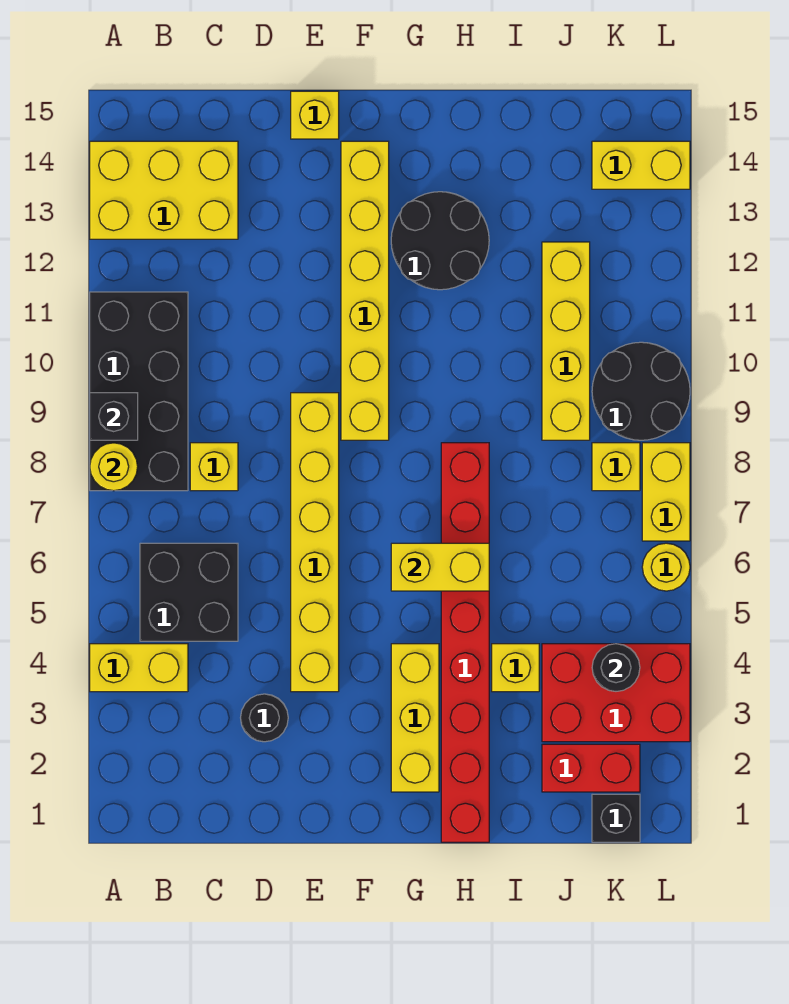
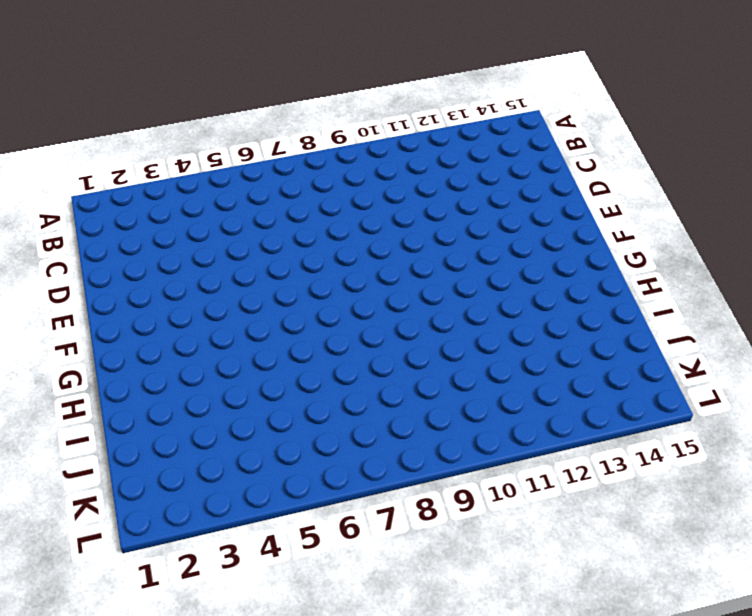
none -> yellow 1x2 brick [90,644,188,692]
none -> black 2x4 brick [90,292,188,491]
none -> yellow 2x3 brick [90,141,238,239]

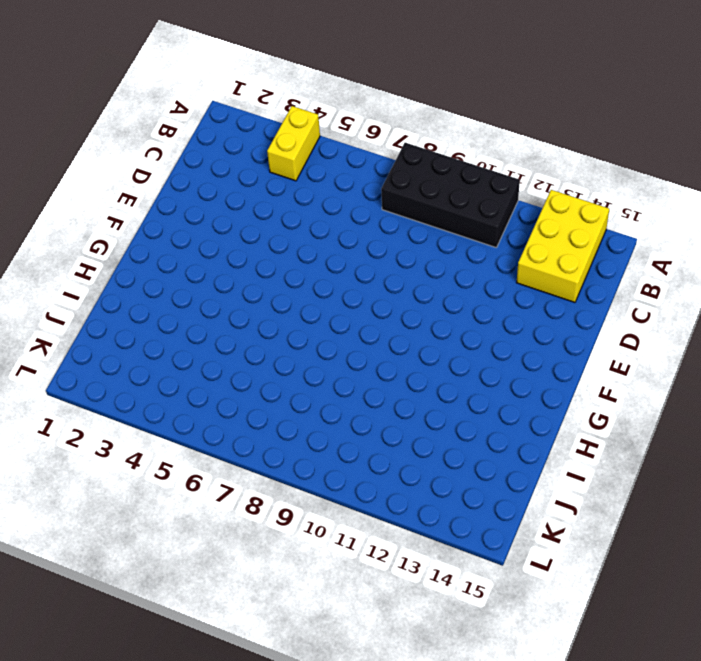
none -> black 2x2 brick [140,543,238,641]
none -> yellow 1x1 brick [190,443,238,491]
none -> black 1x1 round brick [241,694,288,742]

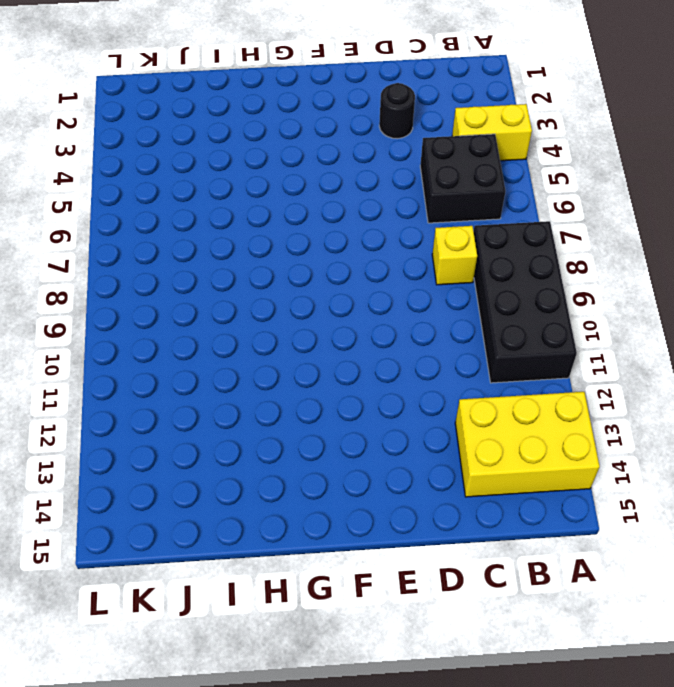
none -> yellow 1x6 brick [291,393,339,692]
none -> yellow 1x1 brick [291,91,339,139]
none -> yellow 1x6 brick [341,141,389,440]

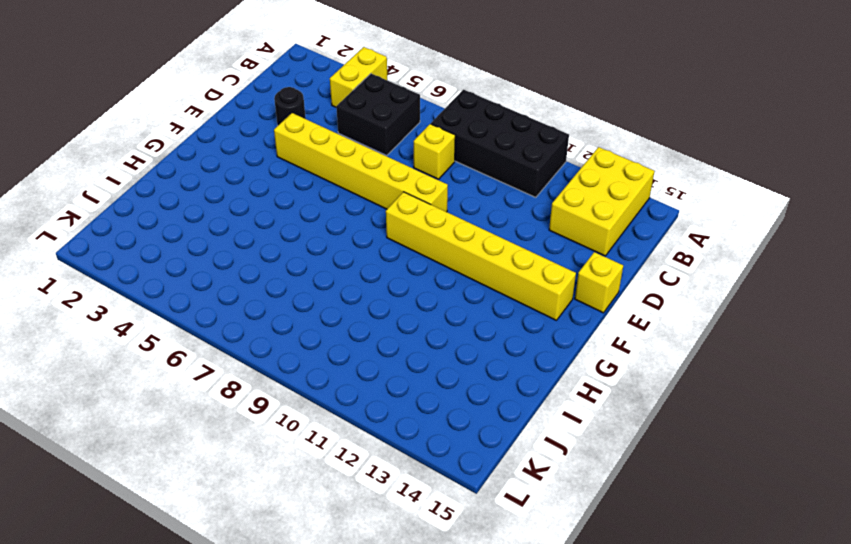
none -> yellow 1x3 brick [391,644,439,792]
none -> black 2x2 round brick [391,192,489,290]
none -> red 1x8 brick [441,443,489,842]

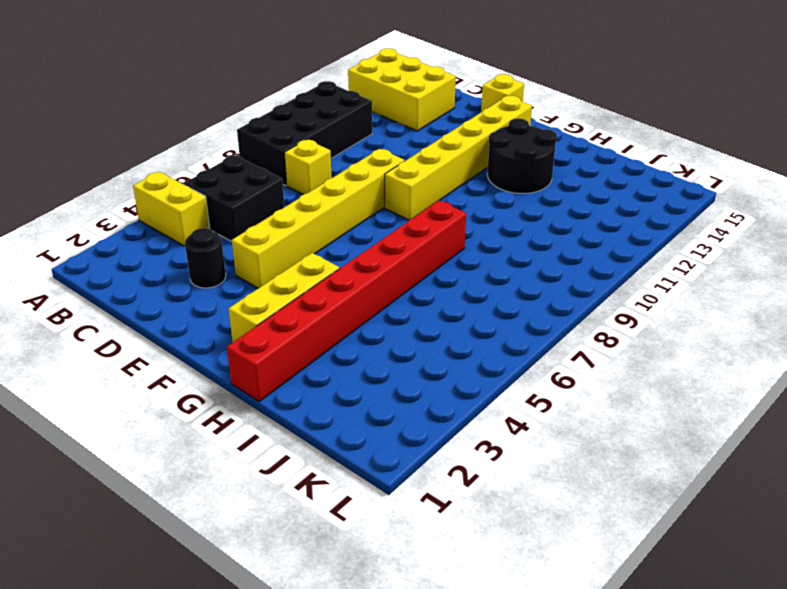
none -> yellow 1x1 brick [492,644,539,692]
none -> red 1x2 brick [542,744,640,792]
none -> red 2x3 brick [542,644,690,742]

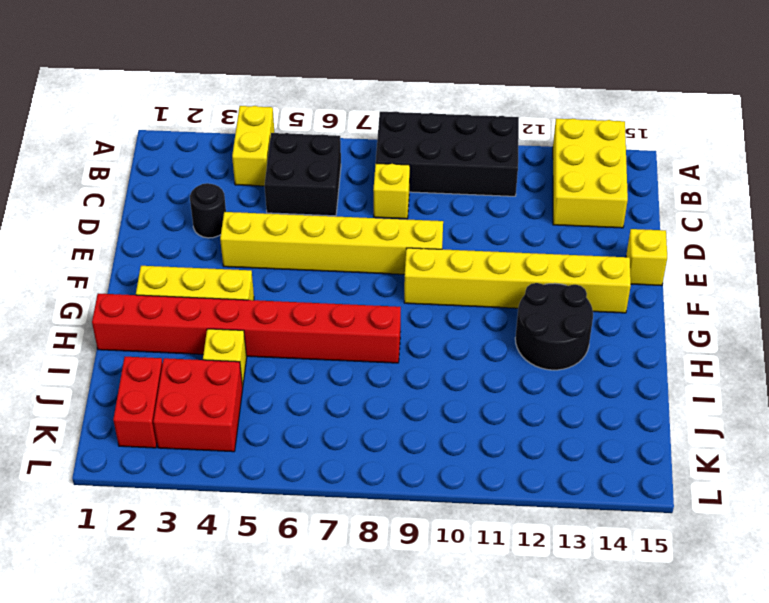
red 2x2 brick [153,358,243,452] -> red 2x3 brick [542,644,690,742]
none -> yellow 1x4 brick [542,242,590,440]
none -> black 1x1 brick [592,794,640,842]
none -> yellow 1x1 brick [592,443,640,491]

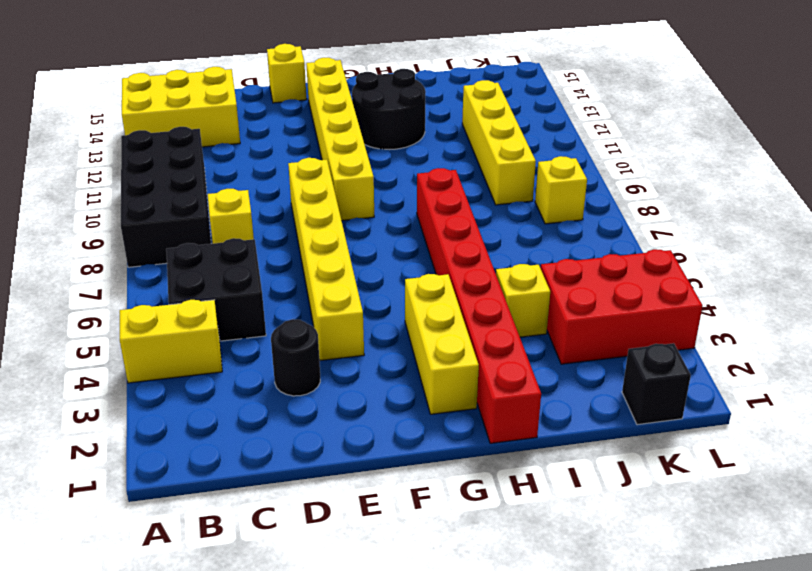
none -> red 1x2 brick [542,744,640,792]
none -> black 2x2 round brick [592,342,690,440]
none -> yellow 1x2 brick [592,141,690,189]

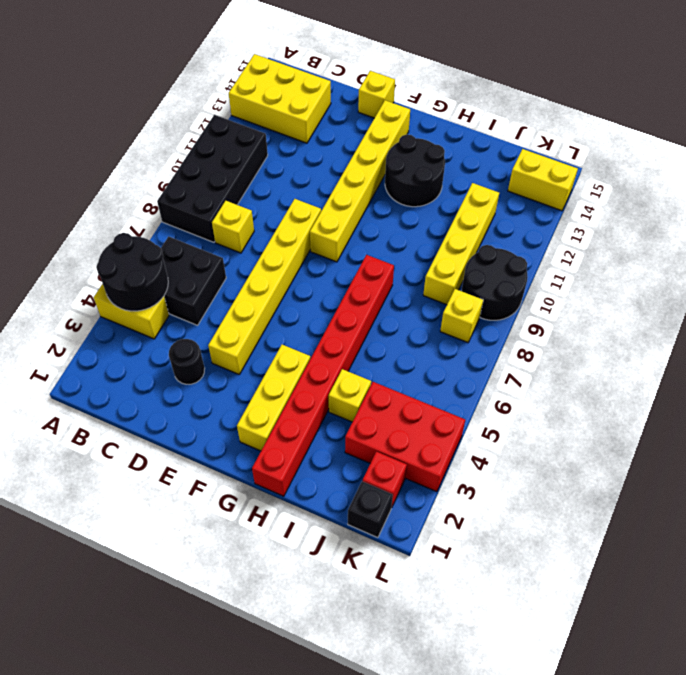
black 2x2 round brick [96,233,168,311] -> none
red 1x1 brick [363,452,407,508] -> red 1x2 brick [542,744,640,792]
none -> yellow 1x1 round brick [642,543,690,591]
none -> yellow 1x2 brick [642,443,690,541]
none -> yellow 1x1 round brick [90,443,138,491]

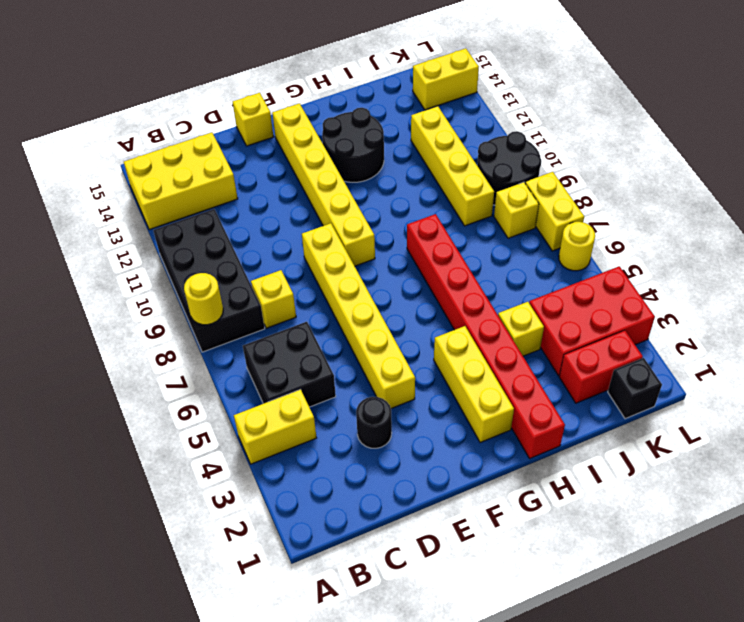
none -> black 1x1 brick [90,393,138,440]
none -> yellow 1x2 brick [391,543,489,591]
none -> black 1x1 round brick [592,644,640,691]

